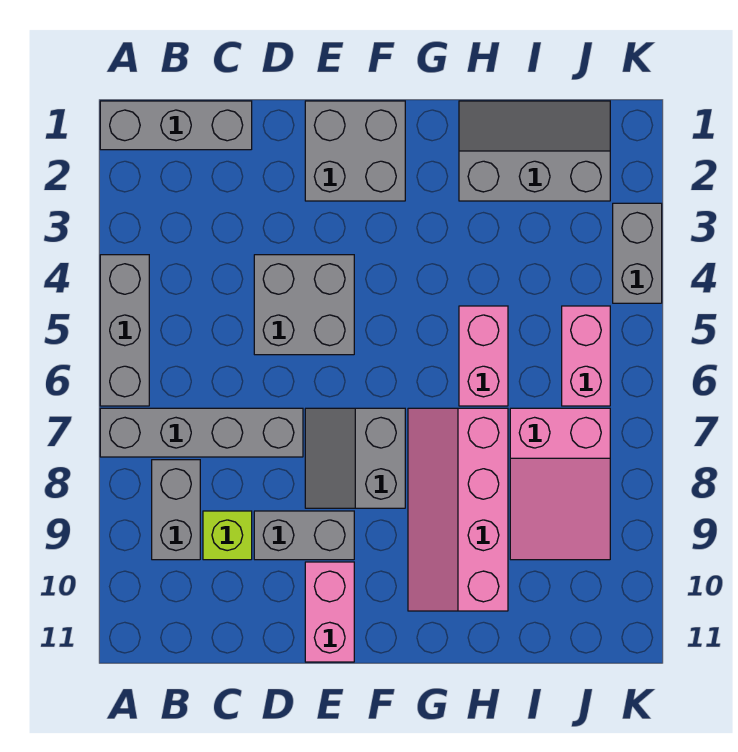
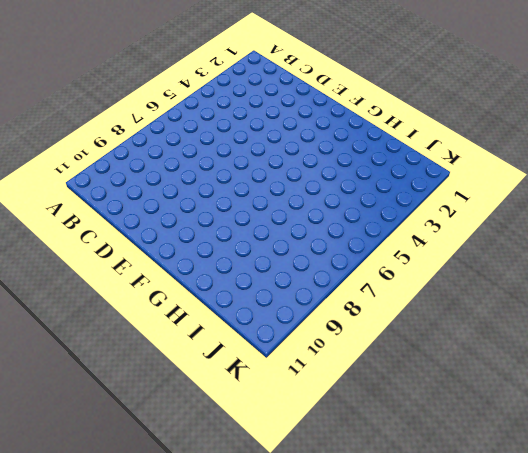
none -> grey 1x3 brick [100,101,252,150]
none -> grey 1x3 brick [100,255,149,406]
none -> grey 1x4 brick [100,408,303,457]

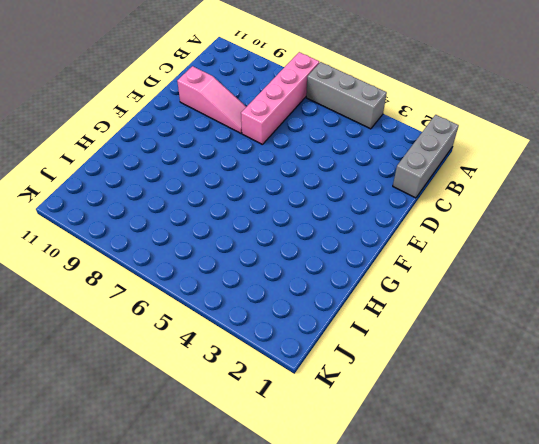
pink 1x4 brick [241,52,319,145] -> grey 1x4 brick [100,408,303,457]
pink 1x3 slope [177,66,246,133] -> grey 1x2 brick [254,511,354,560]
none -> grey 1x2 brick [152,460,200,560]
none -> lime 1x1 brick [203,511,252,560]
none -> grey 2x2 brick [254,255,354,355]

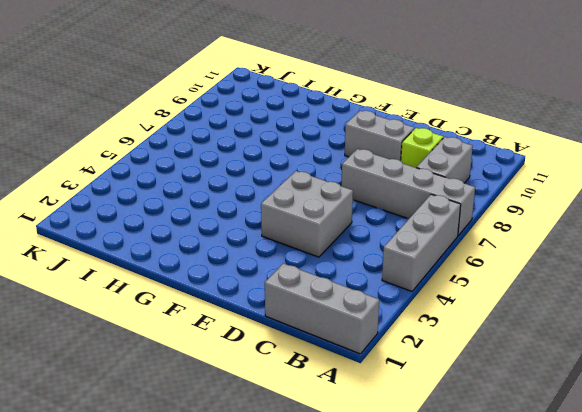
none -> grey 2x2 brick [305,101,405,201]
none -> grey 2x2 slope [305,408,405,508]
none -> pink 1x2 brick [305,562,354,662]

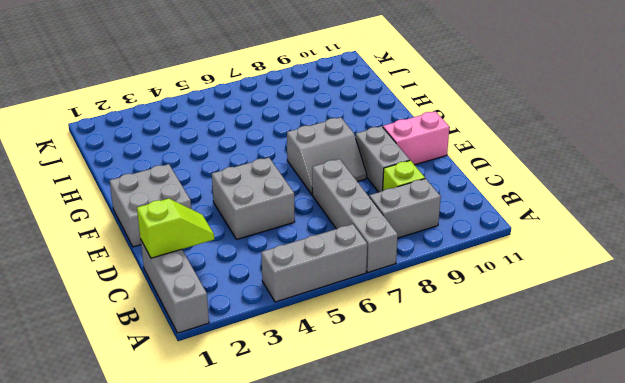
lime 1x2 slope [137,198,214,258] -> none
none -> pink 2x4 slope [408,408,508,611]
none -> grey 2x3 slope [459,101,610,201]
none -> pink 1x2 brick [459,306,508,406]

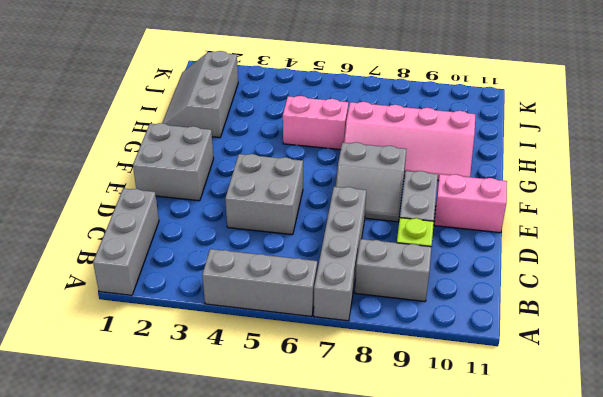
none -> pink 2x3 slope [510,408,610,560]
none -> pink 1x2 brick [562,306,610,406]
none -> grey 1x2 brick [613,203,662,303]

